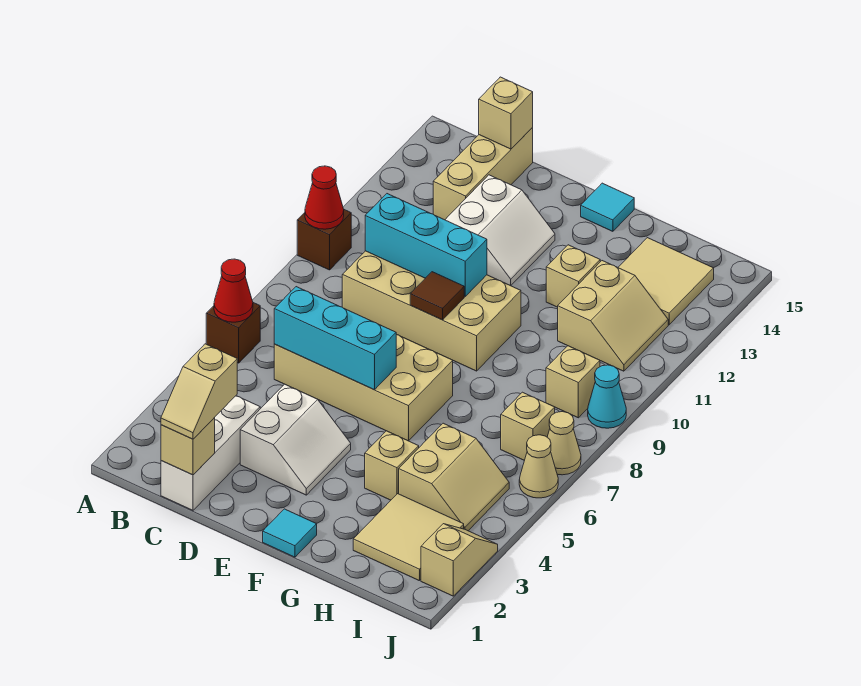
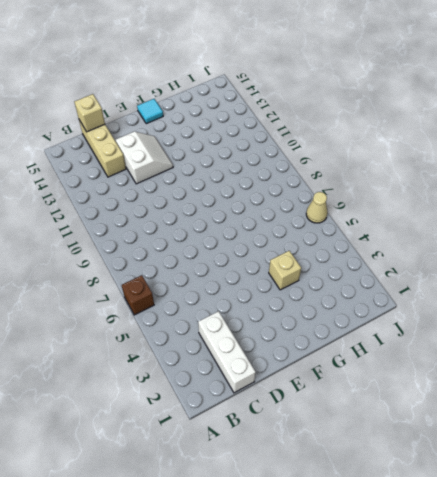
none -> brown 1x1 brick [297,210,351,270]
none -> tan 2x4 brick [274,335,453,441]
none -> tan 2x4 brick [342,251,521,371]
none -> white 2x2 slope [240,384,351,495]

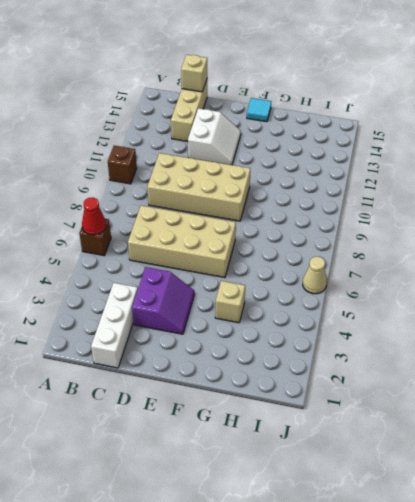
purple 2x2 slope [132,267,195,334] -> white 2x2 slope [240,384,351,495]
none -> cyan 1x1 tile [263,509,317,557]
none -> tan 1x1 brick [546,245,600,307]
none -> tan 2x2 tile [353,494,464,581]
none -> tan 2x2 slope [399,423,509,531]

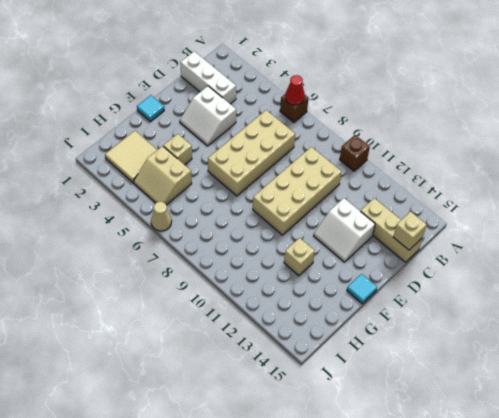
none -> tan 2x2 slope [558,261,668,371]
none -> tan 2x2 tile [618,238,714,325]
none -> tan 1x1 brick [501,392,555,460]
none -> tan 1x1 brick [546,346,600,418]

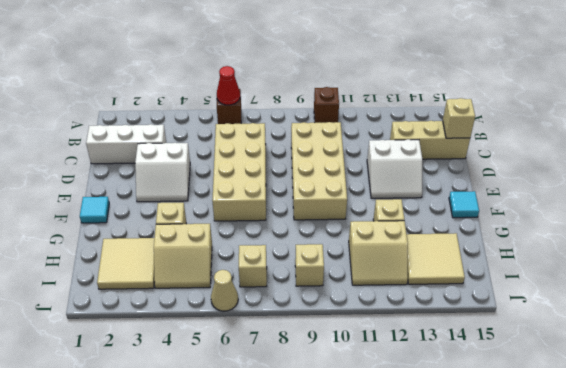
none -> tan 1x2 slope [421,524,498,596]
none -> tan 1x1 cone [547,412,581,475]
none -> cyan 1x1 cone [588,365,626,428]
none -> red 1x1 cone [305,166,344,229]

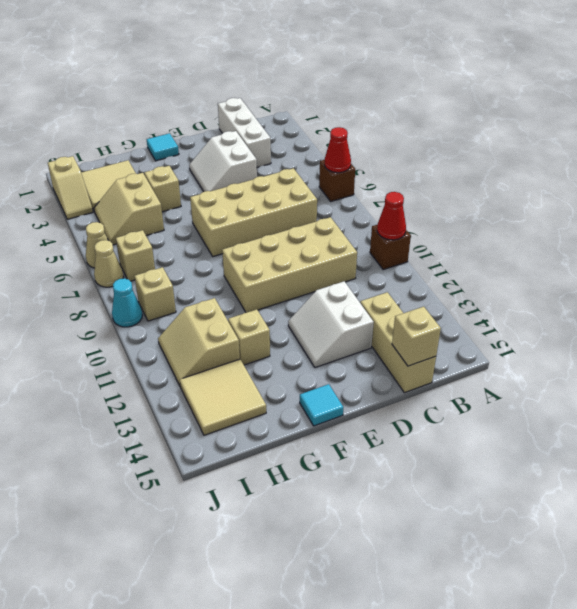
none -> tan 1x1 brick [161,417,215,475]
none -> cyan 1x3 brick [274,287,396,390]
none -> cyan 1x3 brick [365,194,487,296]
none -> brown 1x1 tile [410,272,464,320]

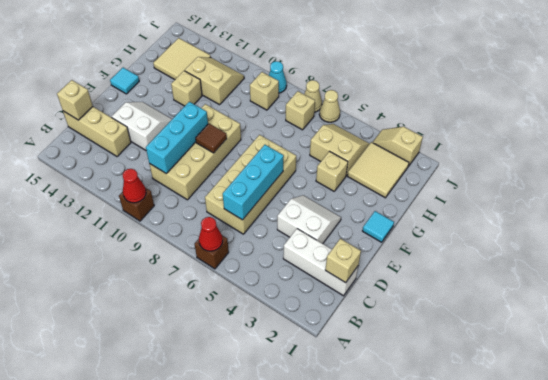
none -> tan 1x2 slope [161,344,237,439]

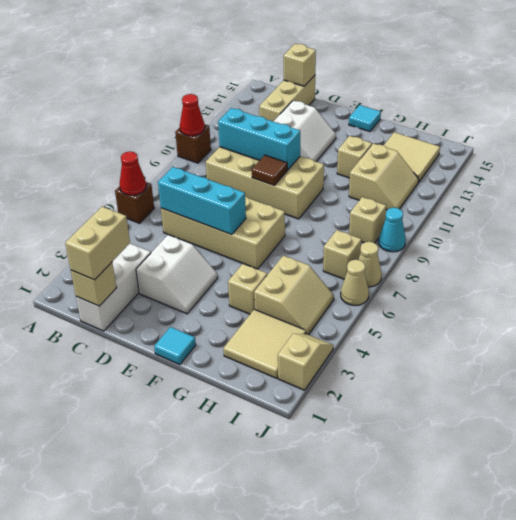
tan 1x2 brick [65,207,130,280] -> tan 1x2 slope [161,344,237,439]

